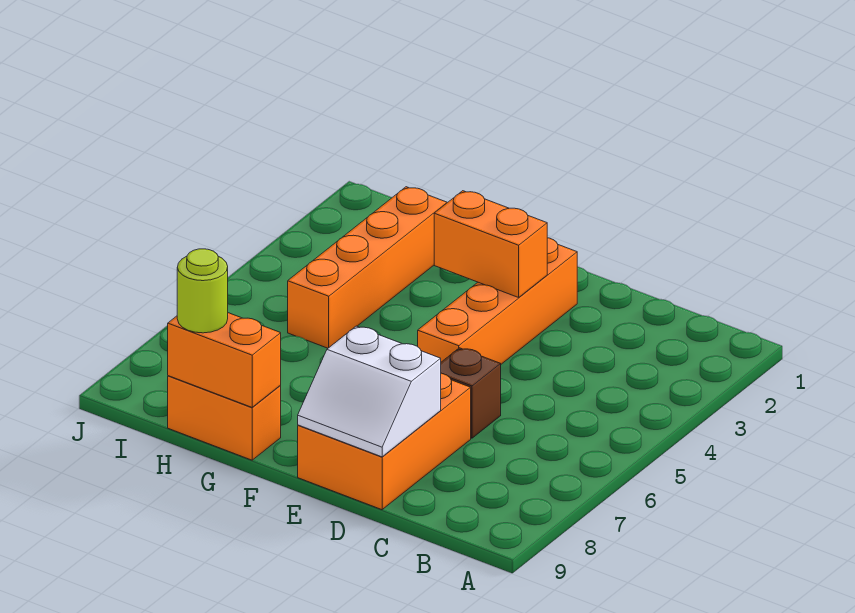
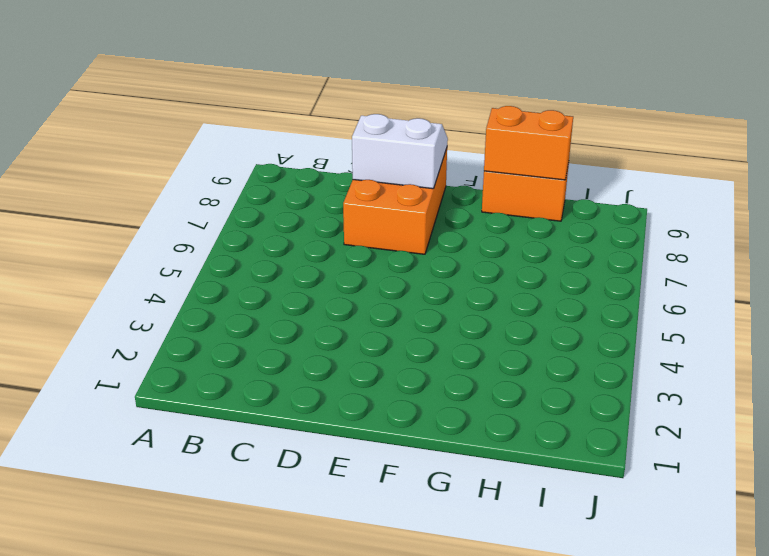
none -> brown 1x1 brick [441,348,501,438]
none -> orange 1x4 brick [417,238,577,364]

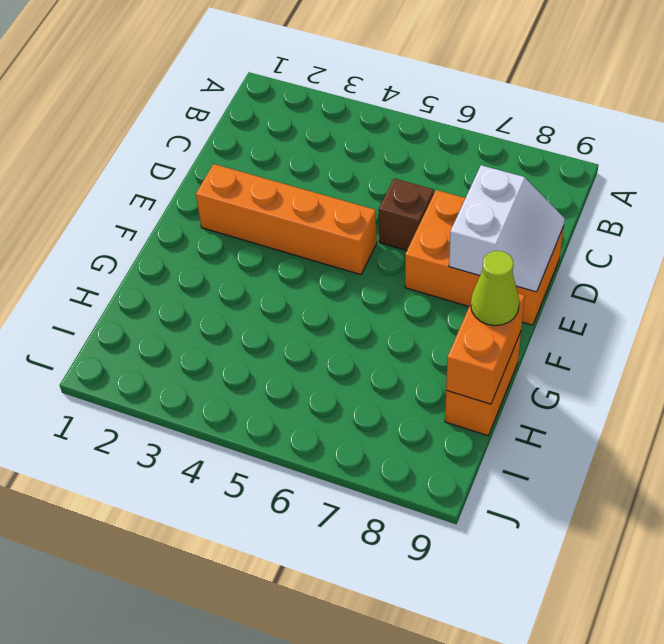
lime 1x1 cone [471,251,519,326] -> none
none -> orange 1x4 brick [288,187,447,348]
none -> orange 1x2 brick [434,191,547,297]

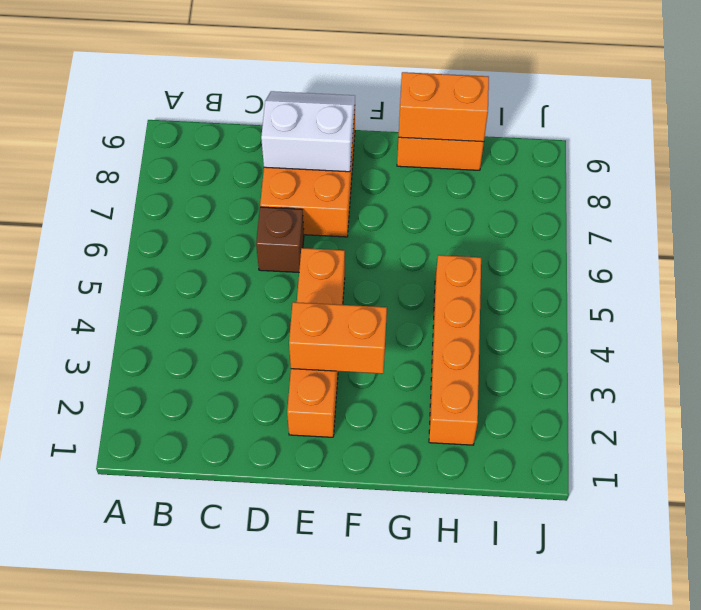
none -> lime 1x1 round brick [177,249,228,333]

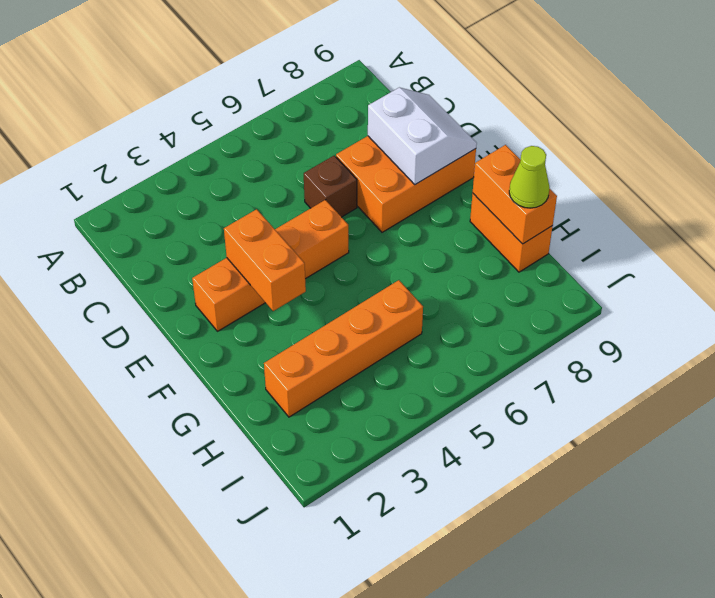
lime 1x1 cone [509,146,550,208] -> lime 1x1 round brick [177,249,228,333]

